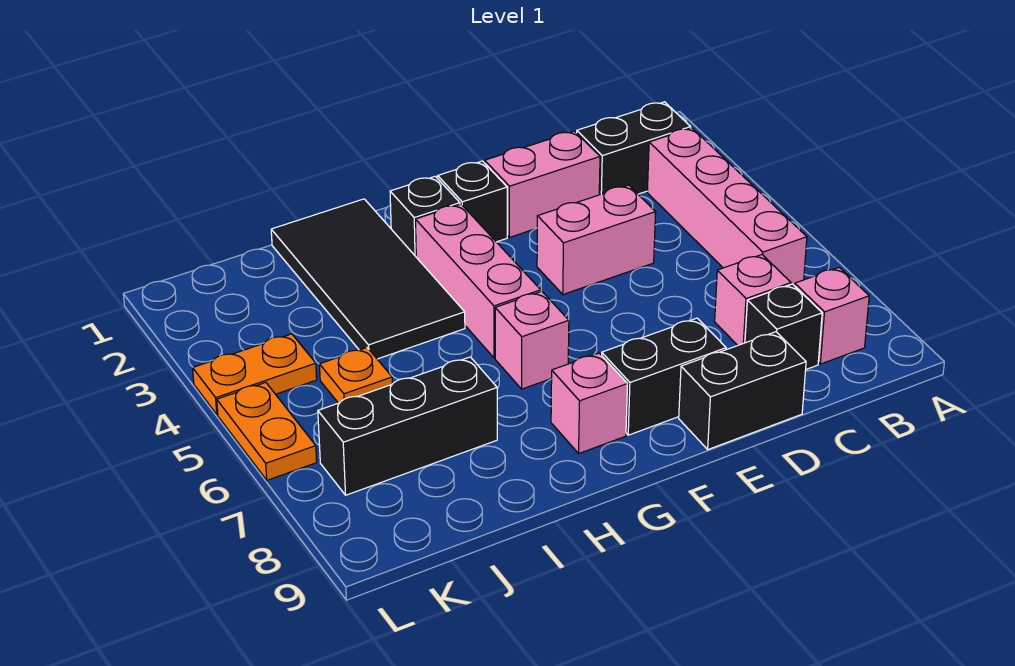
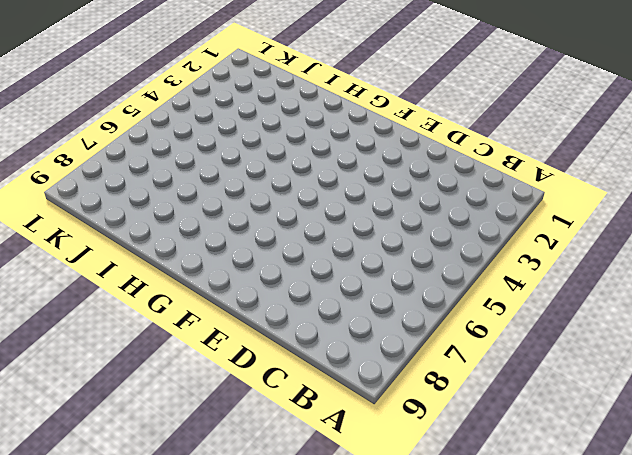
none -> black 1x2 brick [577,102,691,195]
none -> pink 1x4 brick [647,128,807,286]
none -> pink 1x1 brick [795,268,869,364]

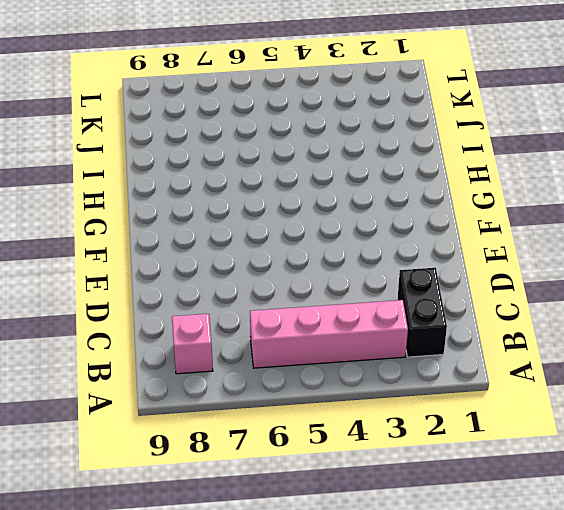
none -> pink 1x1 brick [715,255,791,345]
none -> black 1x1 brick [745,284,822,369]
none -> pink 1x2 brick [485,131,600,237]

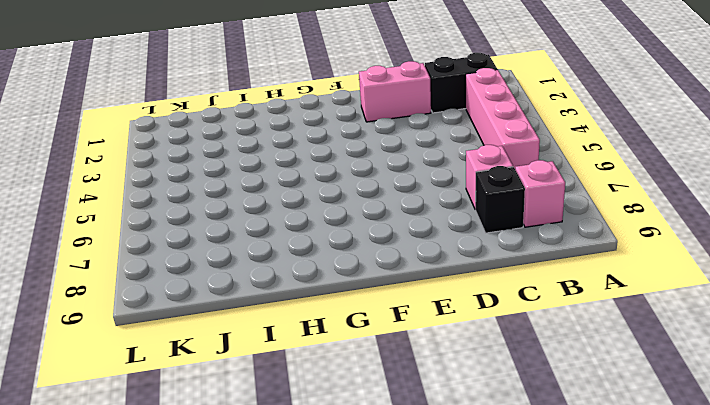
none -> pink 1x2 brick [537,185,656,294]
none -> black 1x2 brick [679,332,806,449]
none -> black 1x2 brick [602,318,726,435]

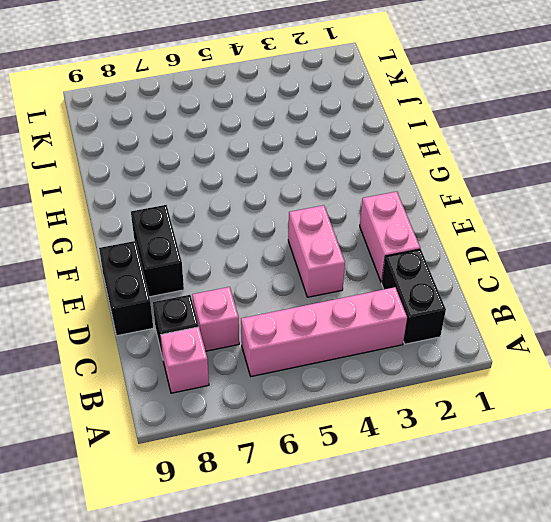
none -> black 1x1 brick [438,161,507,242]
none -> black 1x1 brick [390,176,460,256]
none -> pink 1x3 brick [415,204,541,358]

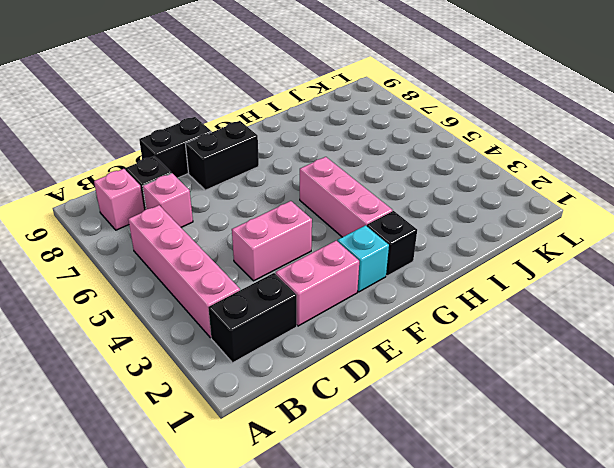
cyan 1x1 brick [337,225,389,292] -> black 1x1 brick [438,161,507,242]
none -> pink 1x1 brick [495,291,569,389]
none -> pink 1x1 brick [551,353,627,453]
none -> black 2x4 tile [271,199,465,359]

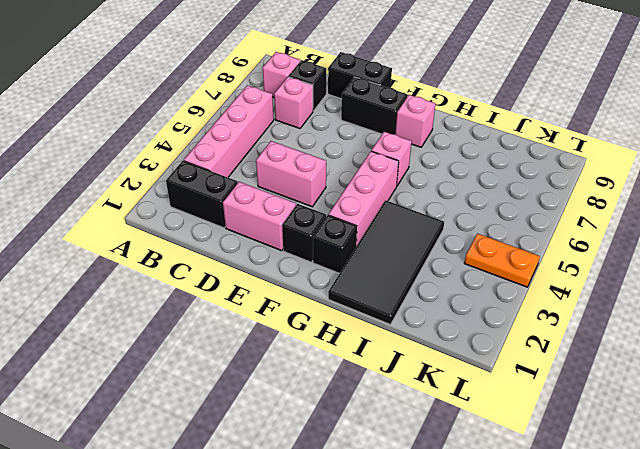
none -> black 1x3 brick [318,357,497,495]
none -> orange 1x1 plate [319,348,392,403]
none -> orange 1x2 plate [217,382,317,480]

